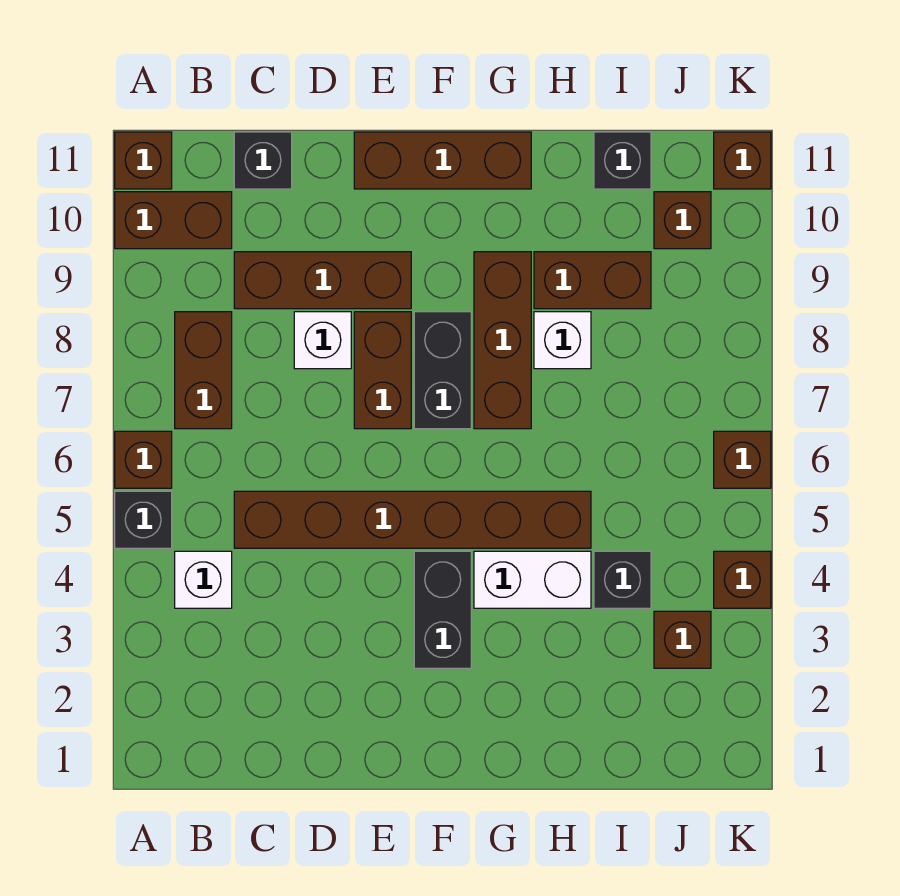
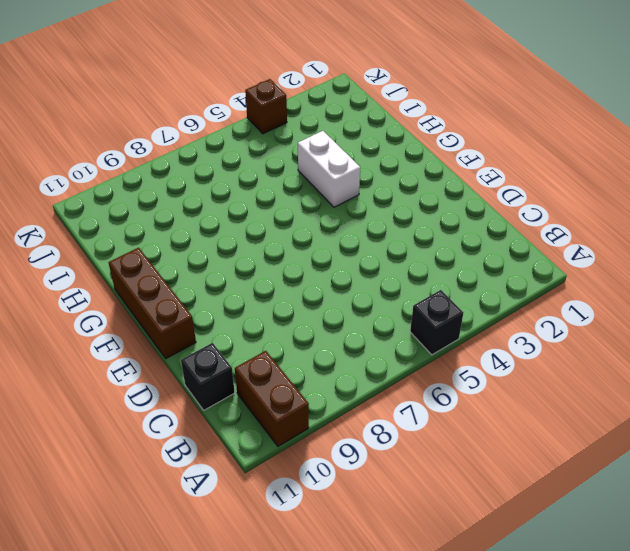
none -> brown 1x1 brick [115,431,172,488]
none -> brown 1x1 brick [115,132,172,189]
none -> white 1x1 brick [175,551,232,608]

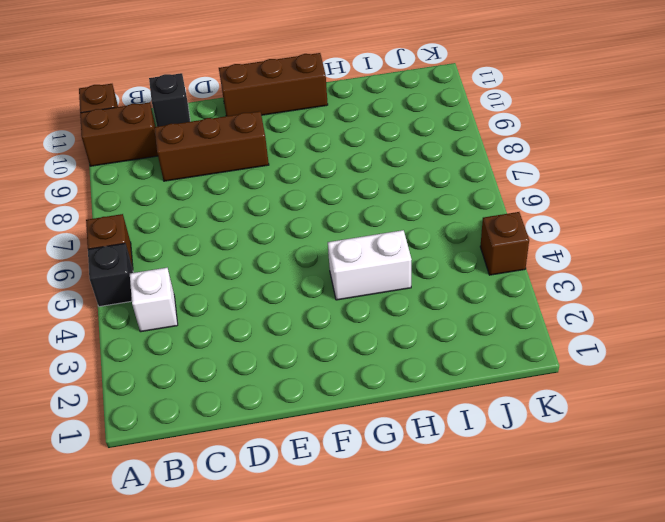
none -> brown 1x2 brick [175,312,232,429]
none -> brown 1x6 brick [234,491,591,548]
none -> white 1x1 brick [294,312,351,369]

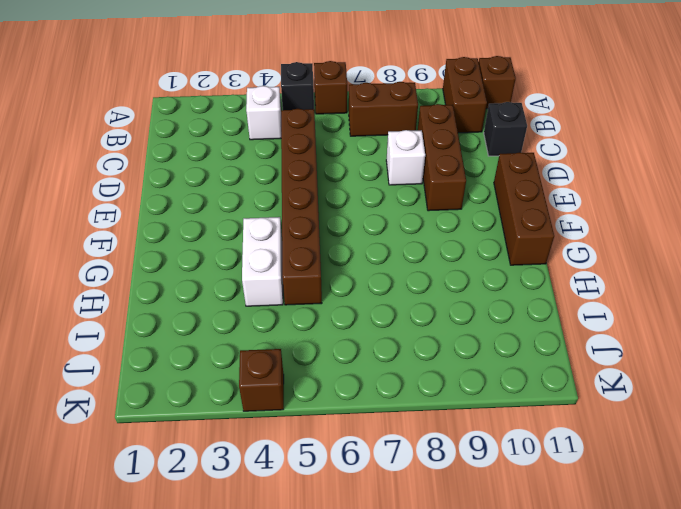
none -> brown 1x2 brick [354,312,411,429]
none -> black 1x2 brick [414,551,471,668]
none -> black 1x2 brick [414,312,471,429]

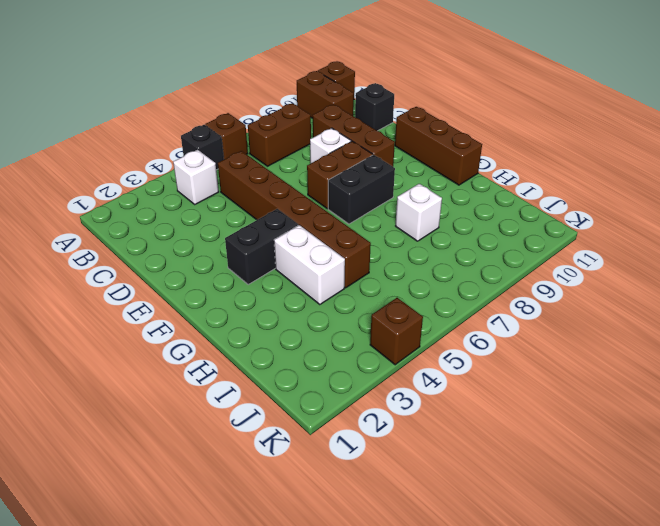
none -> brown 1x3 brick [474,252,531,429]
none -> brown 1x2 brick [534,252,651,309]
none -> black 1x1 brick [594,551,651,608]

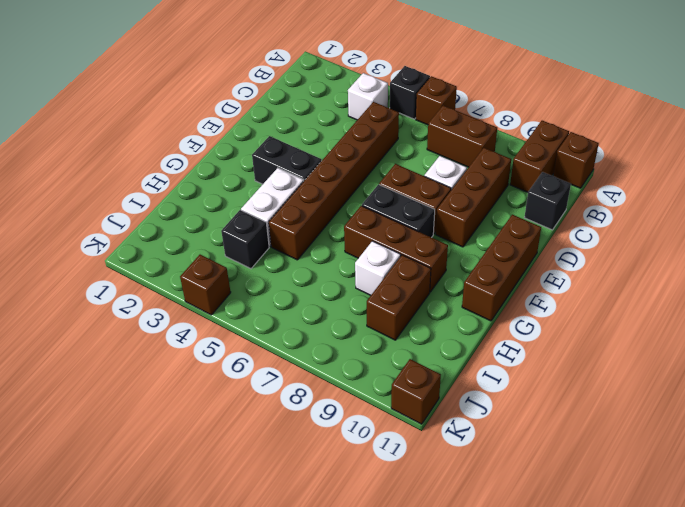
none -> black 1x1 brick [594,132,651,189]
none -> brown 1x1 brick [654,611,711,668]
none -> brown 1x1 brick [654,192,711,249]

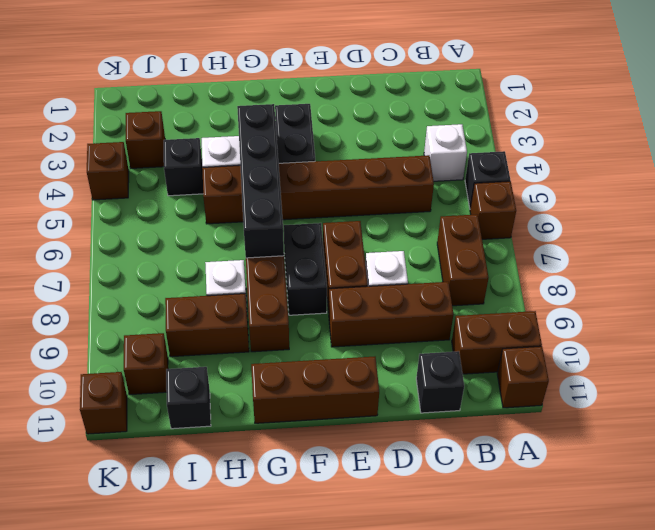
black 1x4 brick [237,104,284,258] -> none
none -> brown 1x1 brick [714,431,771,488]

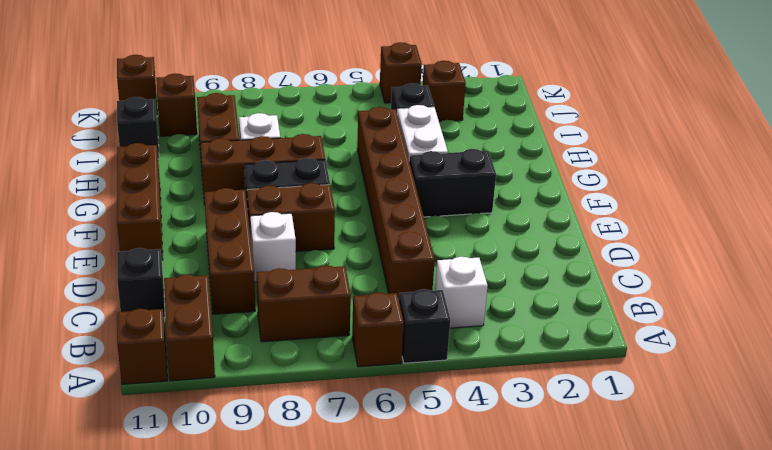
none -> brown 1x1 brick [714,431,771,488]

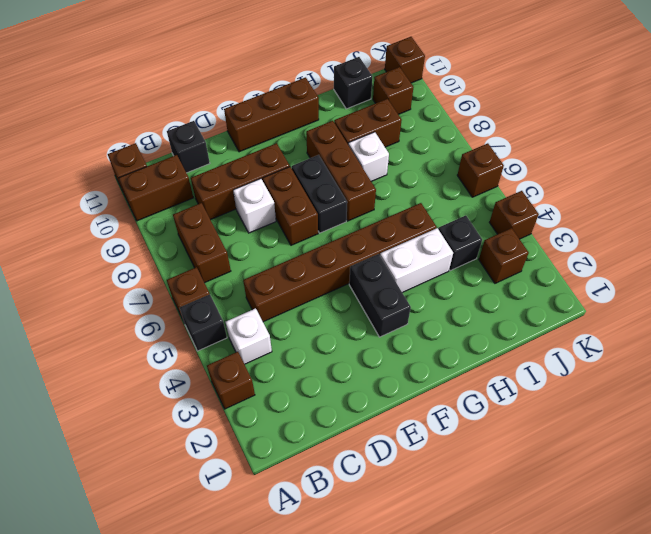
brown 1x1 brick [207,352,255,409] -> none

